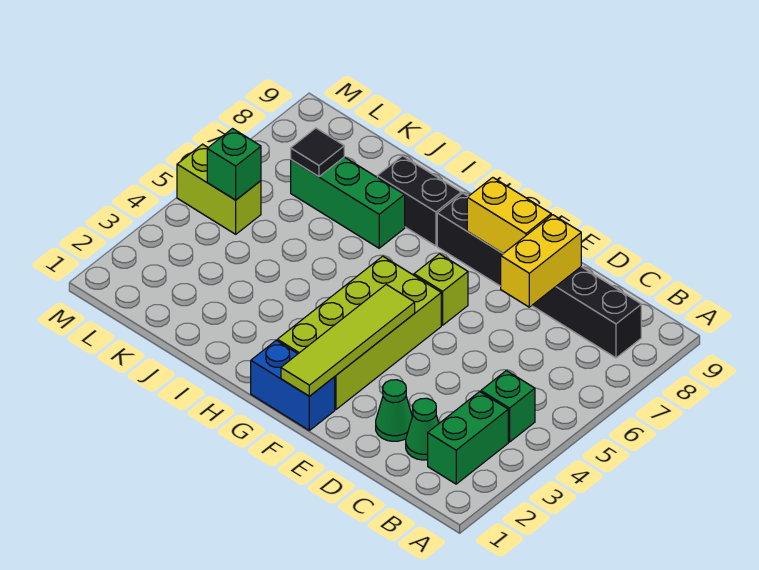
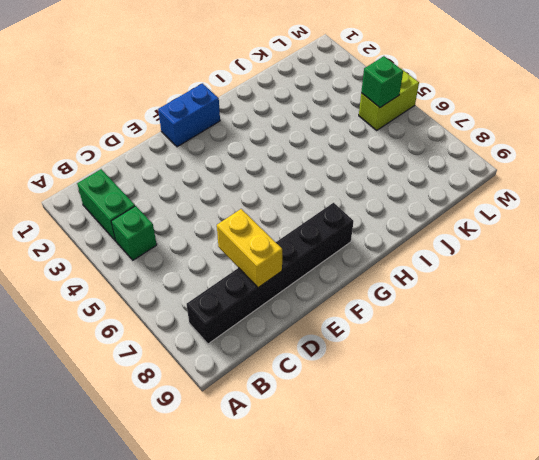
none -> green 1x1 cone [406,398,439,460]
none -> green 1x1 cone [376,380,412,441]
none -> lime 2x4 brick [277,256,441,409]

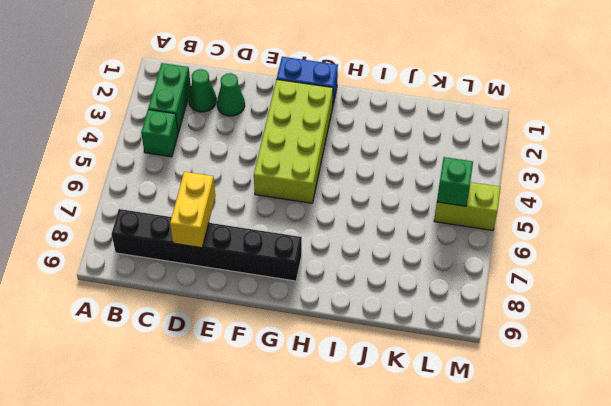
none -> lime 1x1 brick [414,254,468,325]
none -> black 1x2 brick [377,156,461,246]
none -> green 1x3 brick [291,157,405,248]

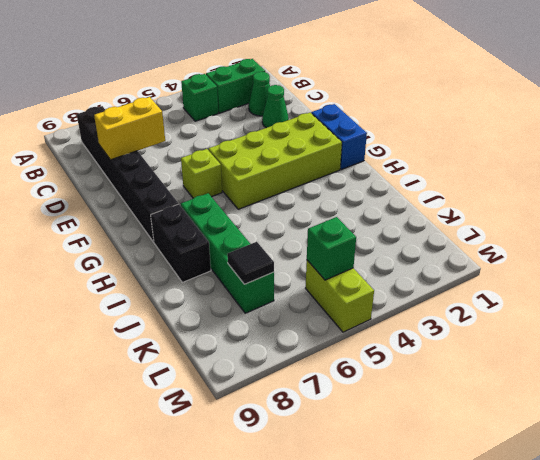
green 1x4 brick [181,193,274,313] -> green 1x3 brick [291,157,405,248]
none -> yellow 1x2 brick [467,177,551,253]
none -> lime 1x4 tile [281,285,415,396]

